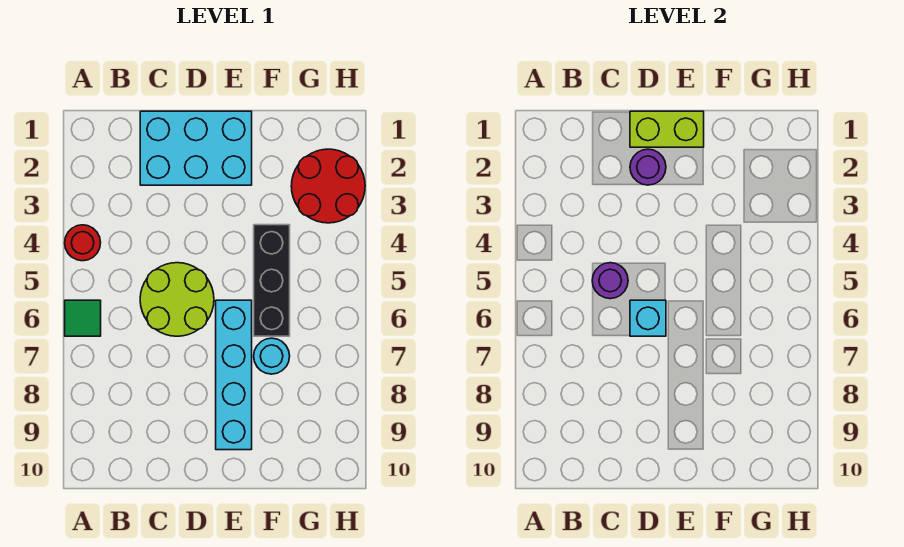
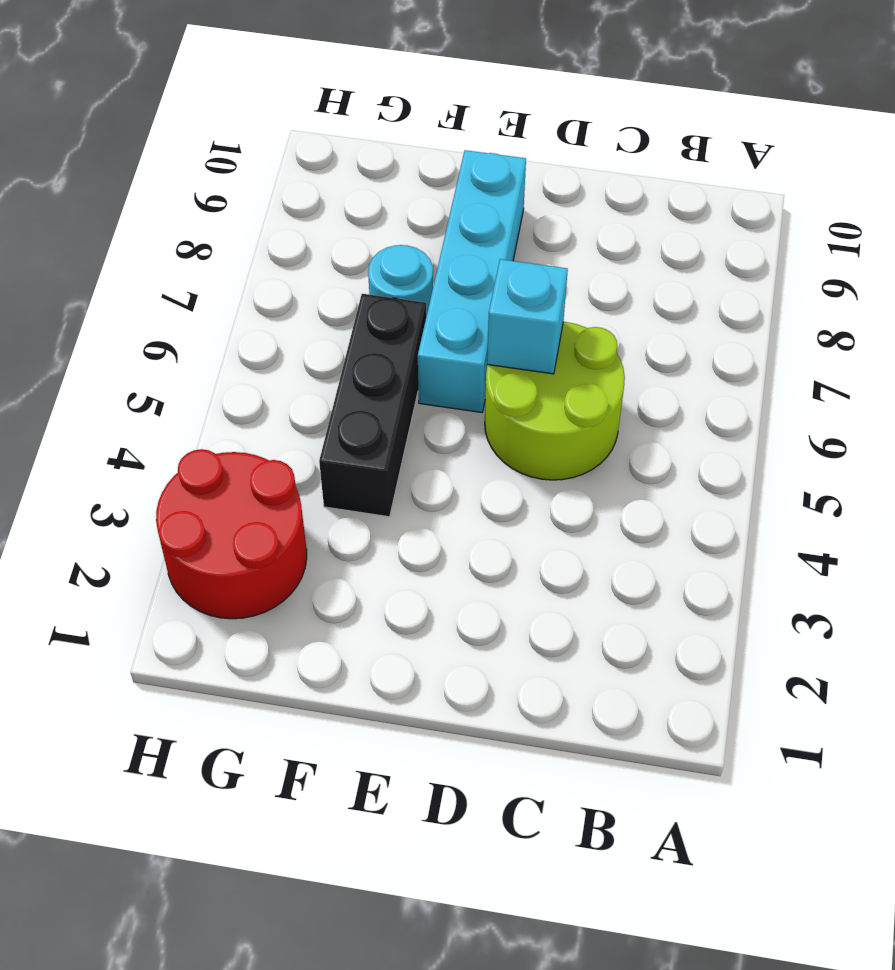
none -> red 1x1 round brick [65,225,101,261]
none -> green 1x1 tile [65,300,101,336]
none -> cyan 2x3 brick [140,111,252,185]

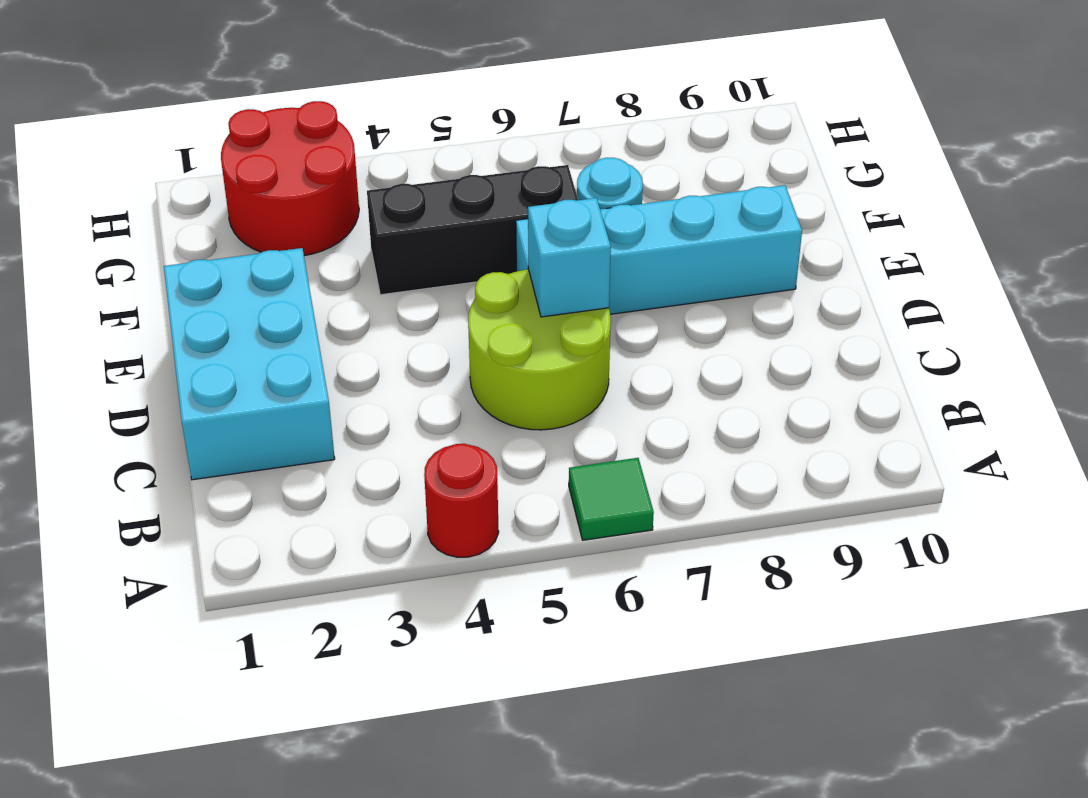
none -> purple 1x1 round brick [592,263,628,299]
none -> lime 1x2 brick [630,111,704,147]
none -> purple 1x1 round brick [630,149,666,185]

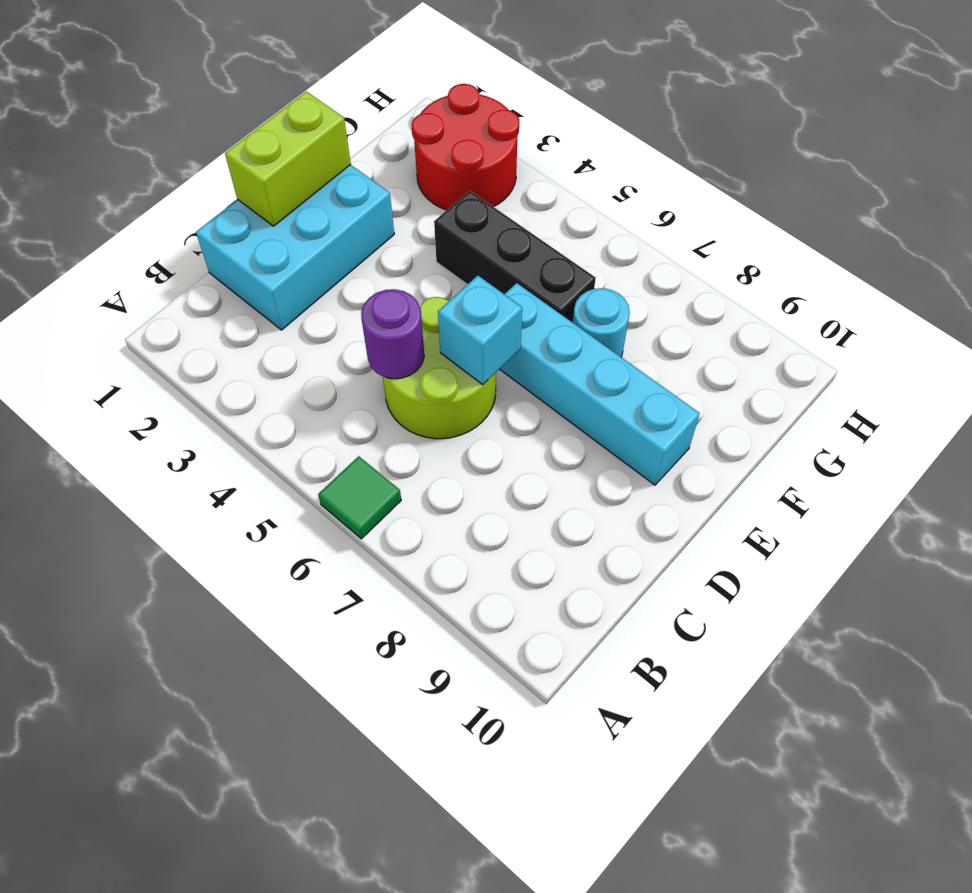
none -> red 1x1 round brick [65,225,101,261]
none -> purple 1x1 round brick [630,149,666,185]

